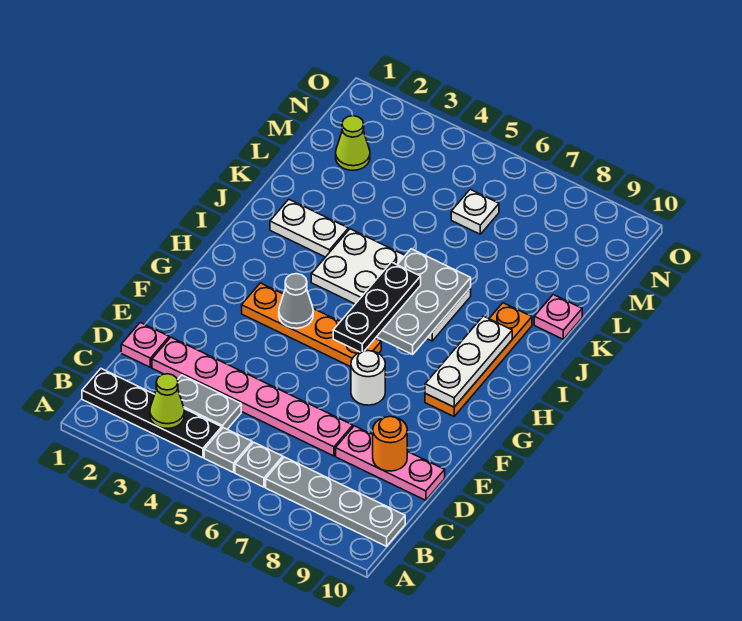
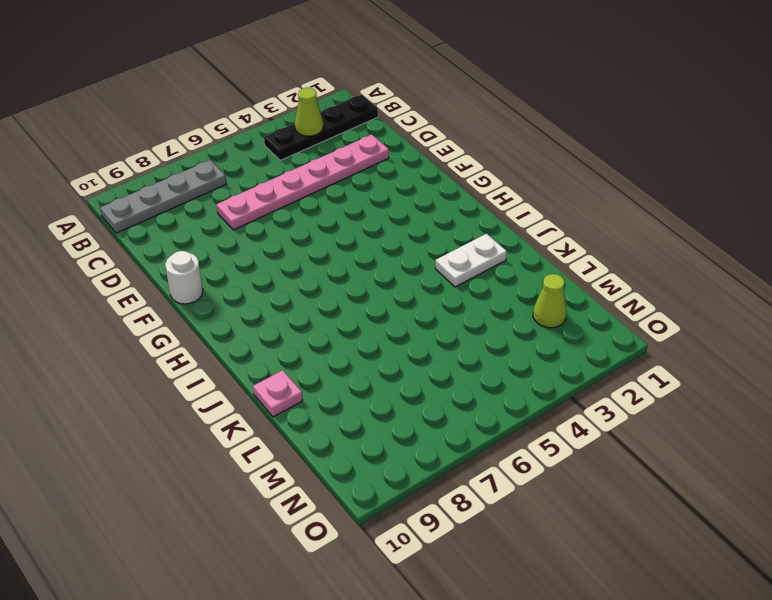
white 1x1 round brick [165,251,203,304] -> white 1x1 round brick moved to [351,351,385,405]
none -> grey 1x1 plate [204,428,252,472]
none -> grey 1x1 plate [235,443,283,487]
none -> grey 1x2 plate [178,375,241,429]

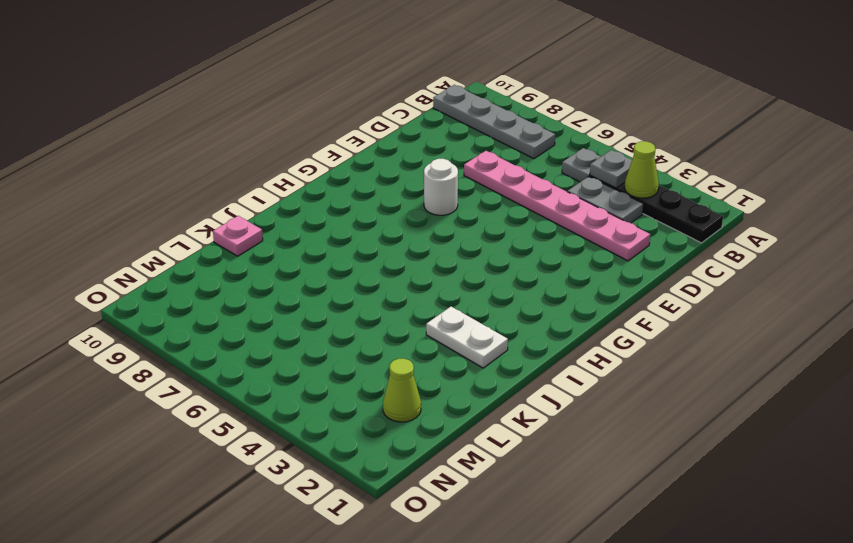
grey 1x1 plate [590,150,632,188] -> grey 1x1 plate moved to [235,443,283,487]
none -> pink 1x1 plate [121,323,169,367]
none -> pink 1x3 plate [336,426,445,500]
none -> orange 1x4 plate [242,283,381,367]

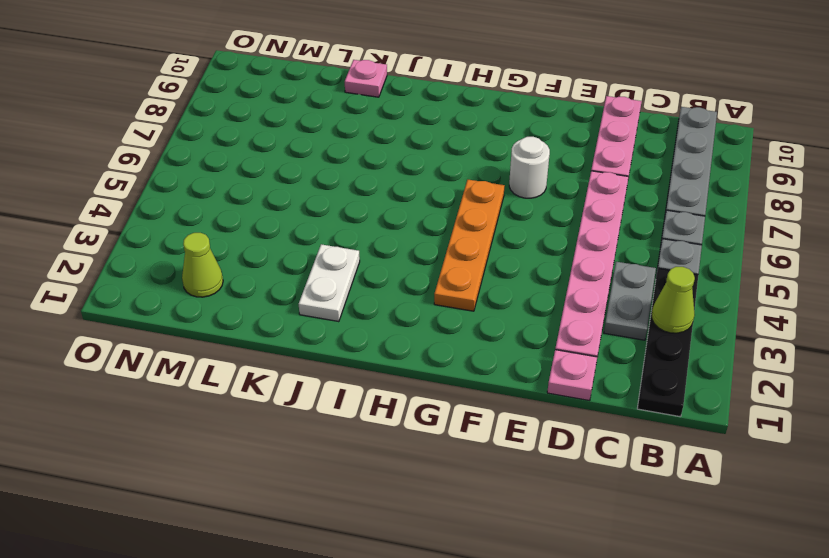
none -> orange 1x4 plate [425,303,532,416]
none -> white 2x4 plate [311,229,471,341]
none -> white 1x1 plate [451,190,499,234]

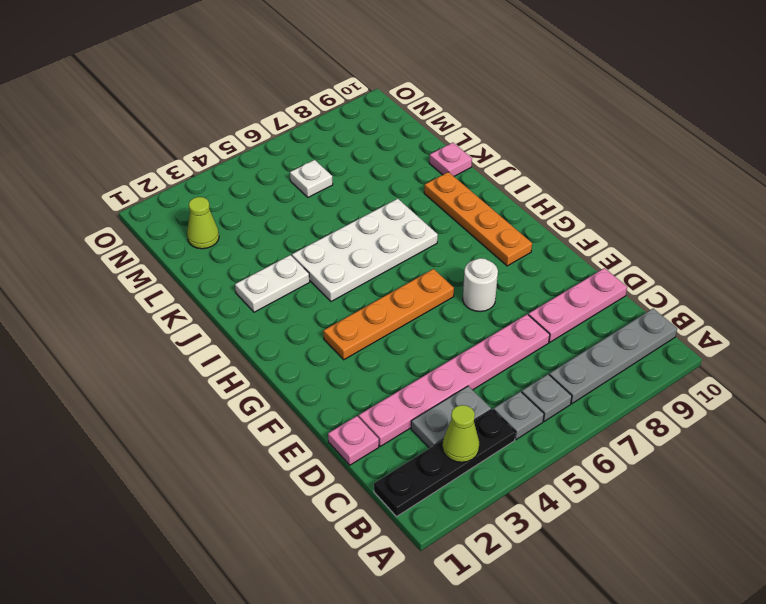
none -> orange 1x1 round brick [373,416,407,471]
none -> grey 1x1 cone [279,274,313,328]
none -> white 1x3 plate [425,316,512,407]

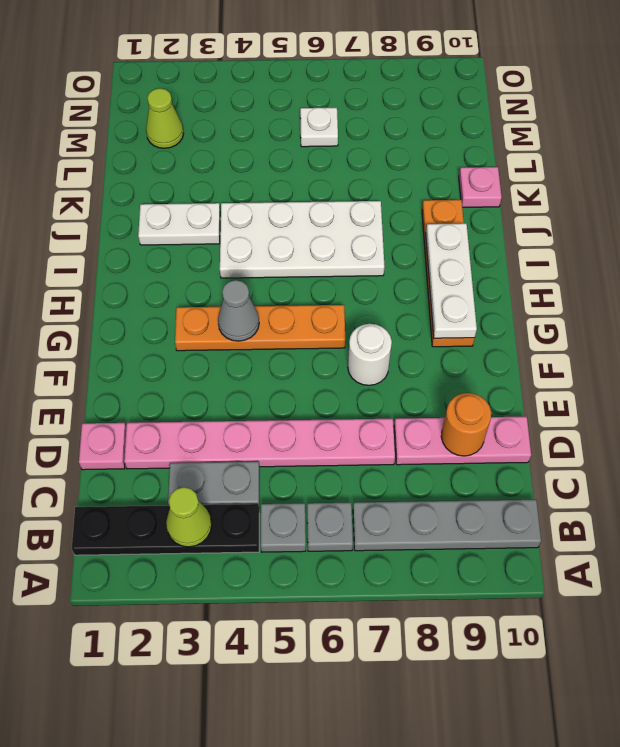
none -> grey 2x3 plate [377,249,471,354]
none -> black 1x3 plate [333,262,421,352]

